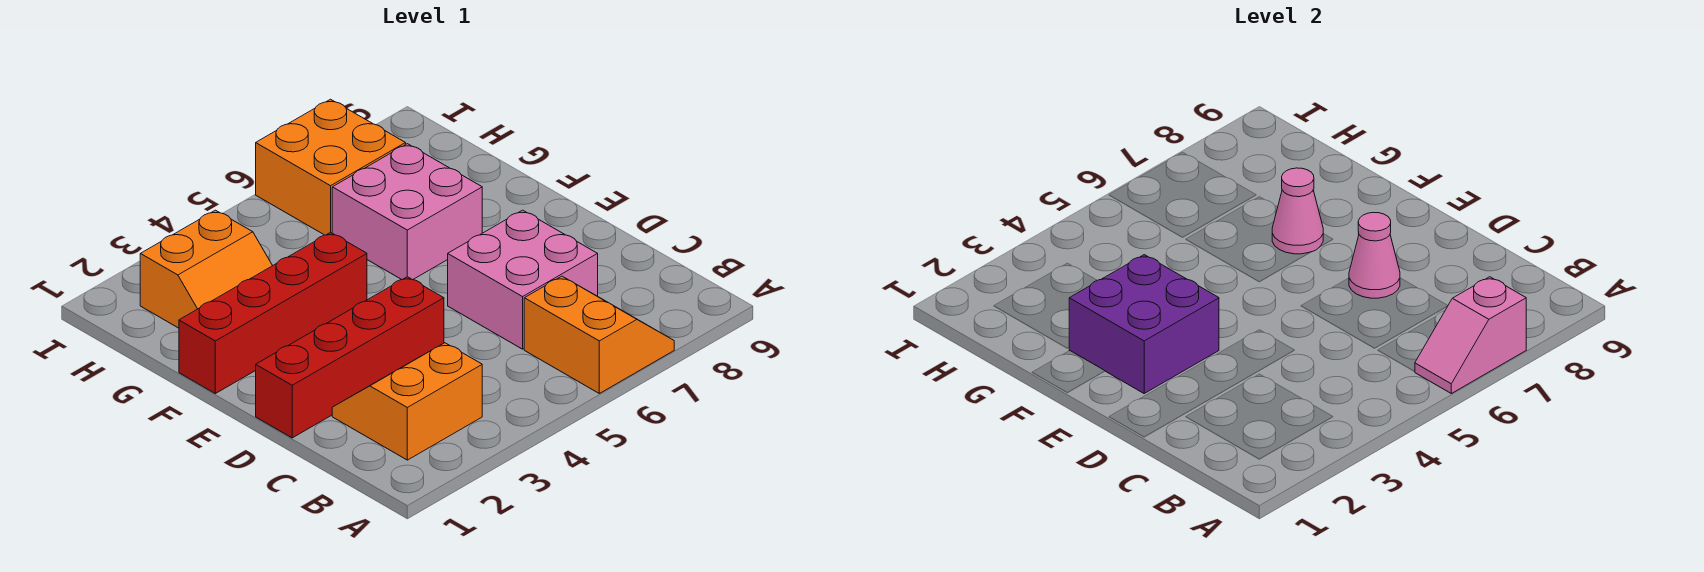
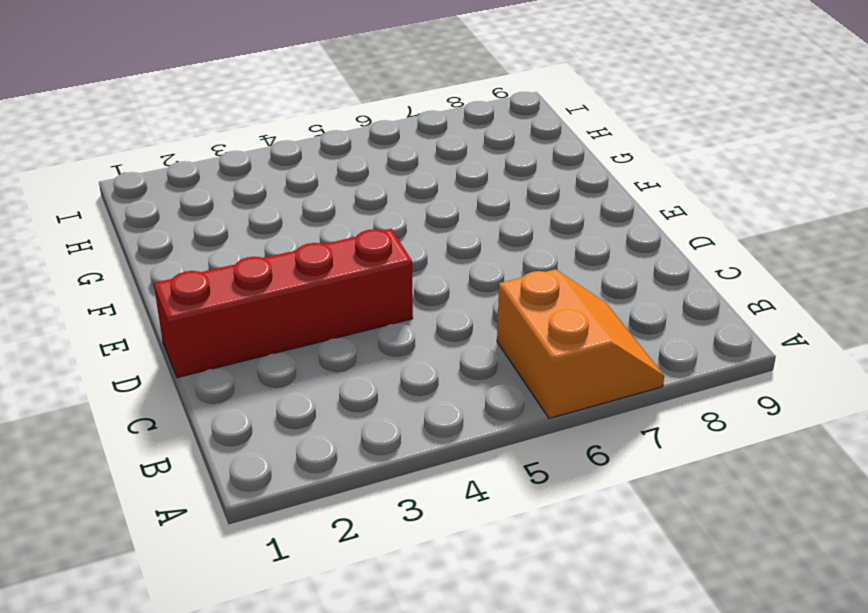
none -> orange 2x2 slope [332,343,482,460]
none -> pink 2x2 brick [448,210,598,349]
none -> red 1x4 brick [179,232,367,394]

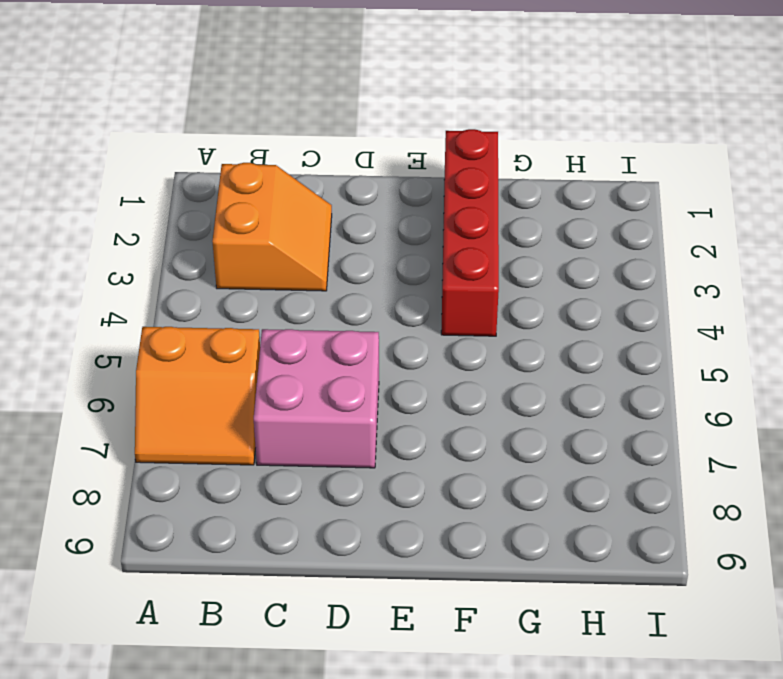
none -> red 1x4 brick [256,277,444,438]
none -> pink 2x2 brick [332,144,482,280]
none -> orange 2x2 slope [140,210,272,328]

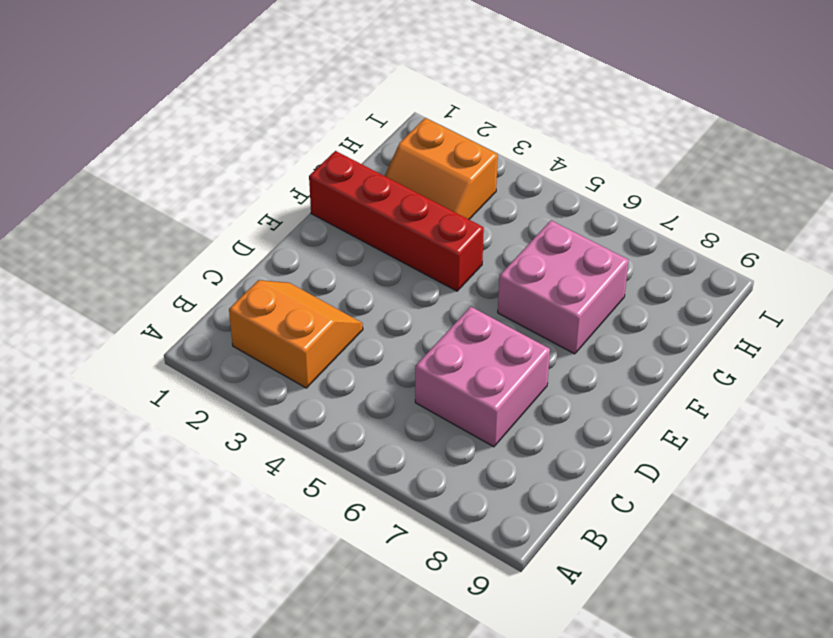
none -> orange 2x2 slope [524,276,674,393]
none -> red 1x4 brick [256,277,444,438]
none -> orange 2x2 brick [256,99,406,235]

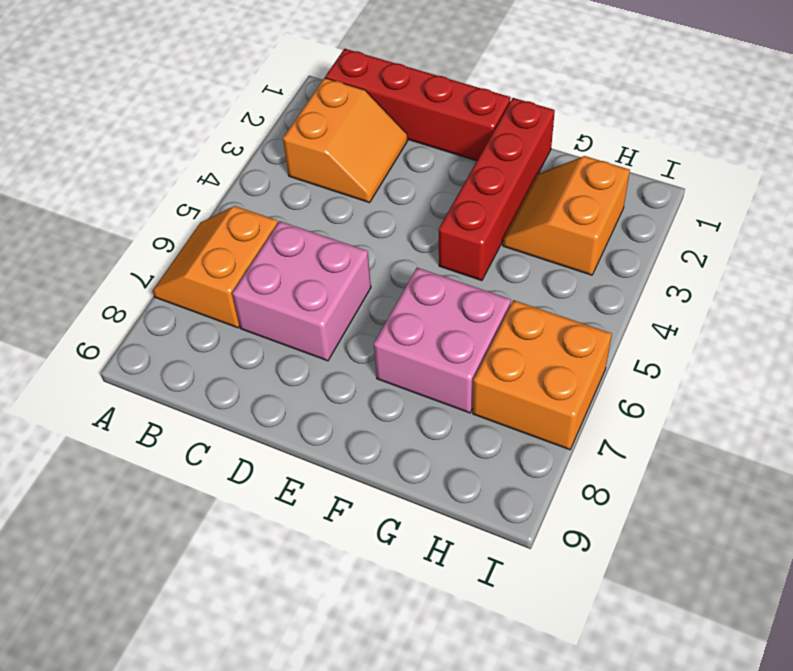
orange 2x2 slope [153,206,278,328] -> orange 2x2 slope turned to [524,276,674,393]
red 1x4 brick [325,49,511,161] -> red 1x4 brick turned to [256,277,444,438]
none -> pink 1x2 slope [1415,277,1526,393]
none -> pink 1x1 cone [1349,212,1400,298]
none -> purple 2x2 brick [1069,255,1219,393]

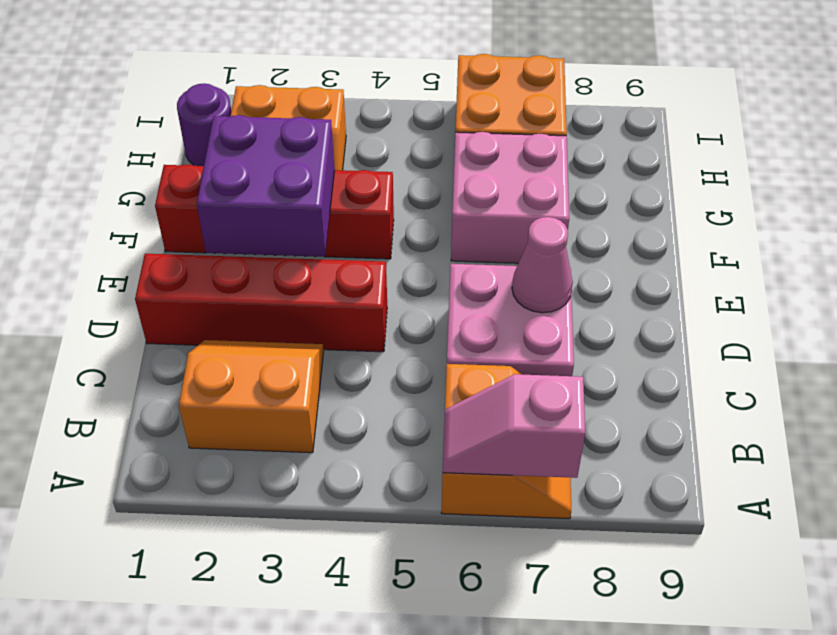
purple 1x1 round brick [177,83,231,166] -> none
none -> pink 1x1 cone [1272,168,1323,254]

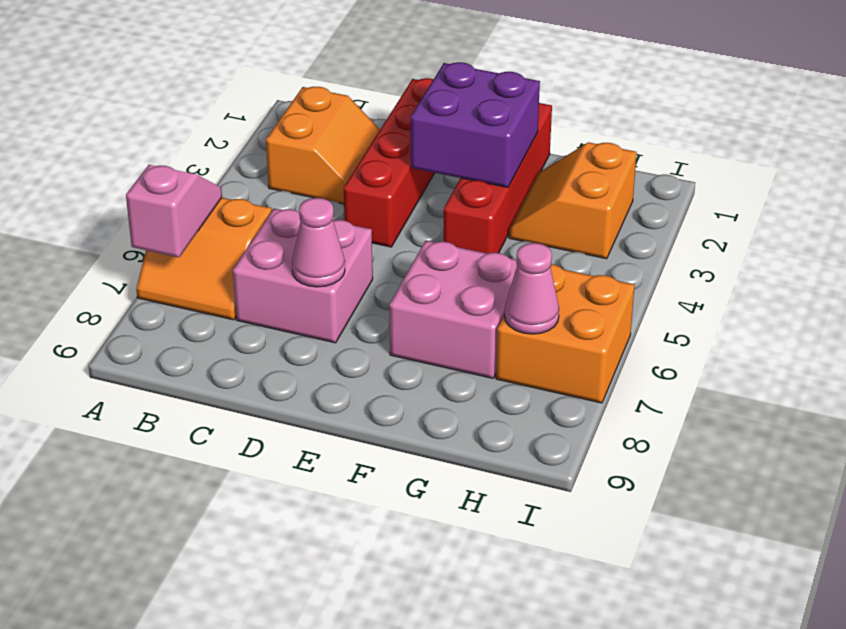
pink 1x1 cone [504,243,559,334] -> pink 1x1 cone moved to [1272,168,1323,254]

